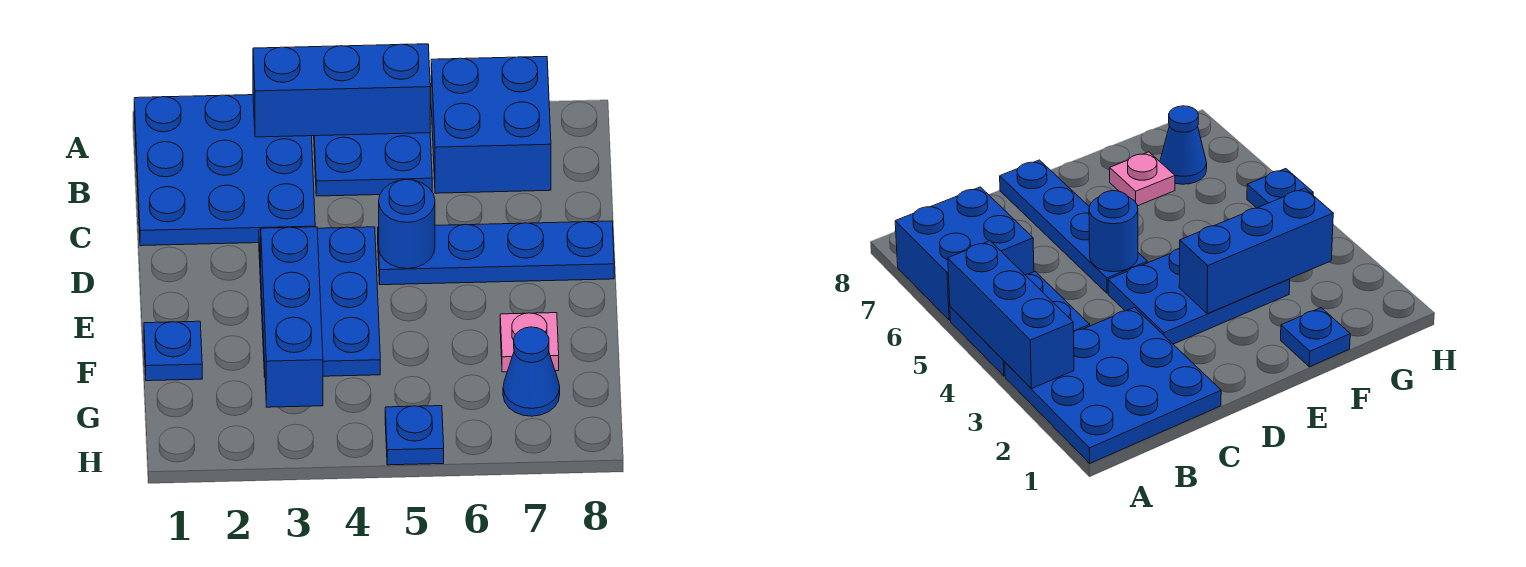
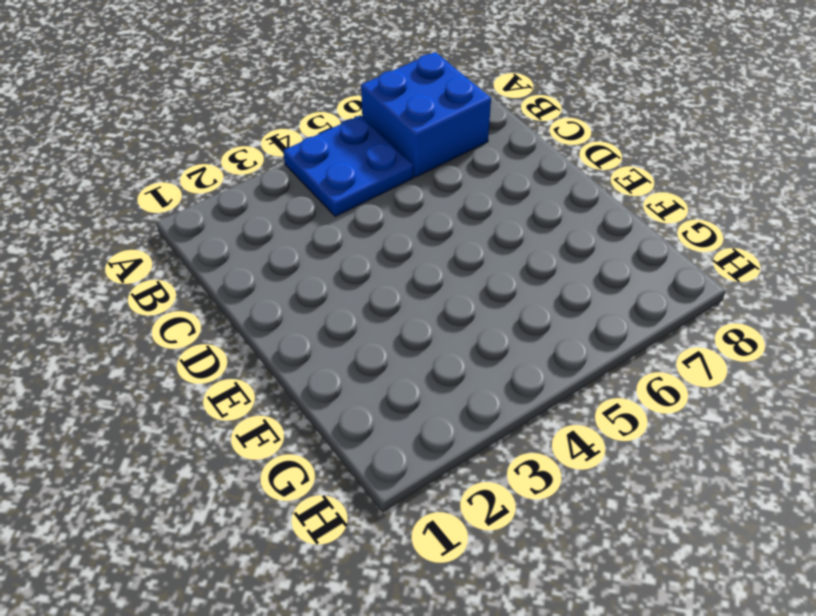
none -> blue 3x3 plate [134,95,315,246]
none -> blue 2x3 plate [259,227,380,377]
none -> blue 1x4 plate [378,221,614,285]

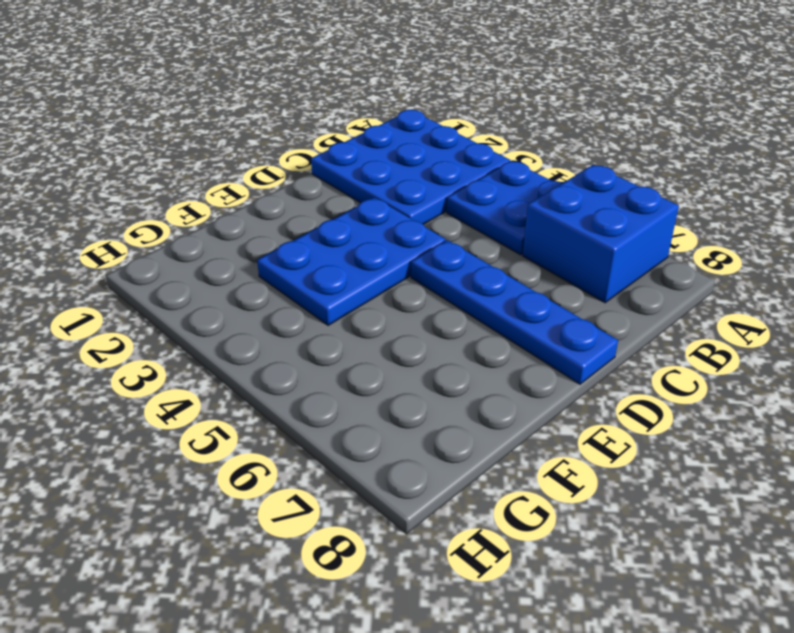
none -> blue 1x1 plate [144,321,202,381]
none -> pink 1x1 plate [500,313,559,372]
none -> blue 1x1 cone [503,327,560,416]

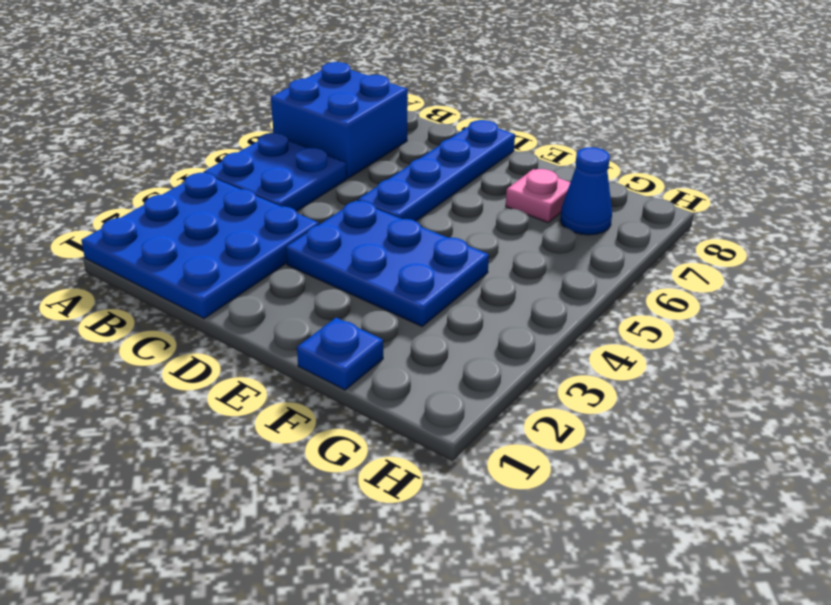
none -> blue 1x1 plate [385,406,444,465]
none -> blue 1x3 brick [253,44,430,137]
none -> blue 1x1 round brick [379,179,435,269]

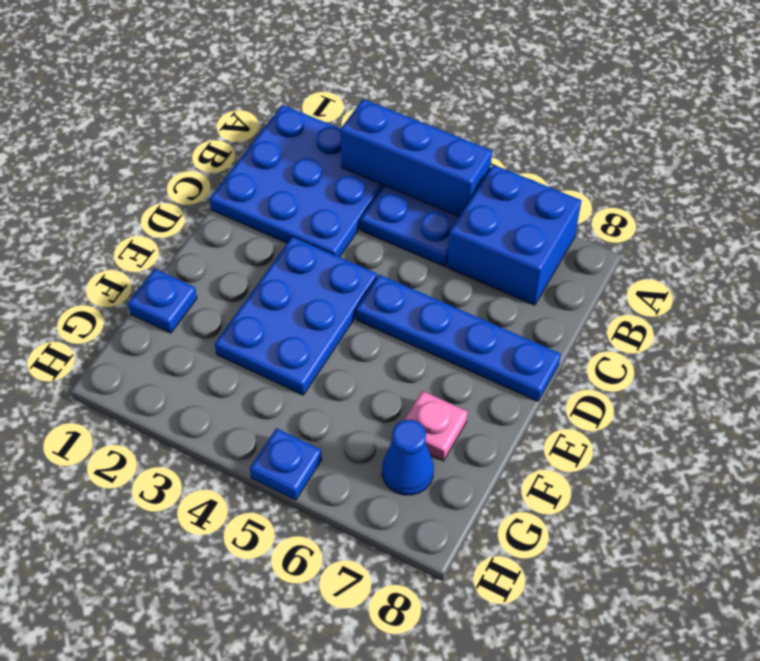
none -> blue 1x1 round brick [379,179,435,269]
none -> blue 1x3 brick [261,227,323,407]

